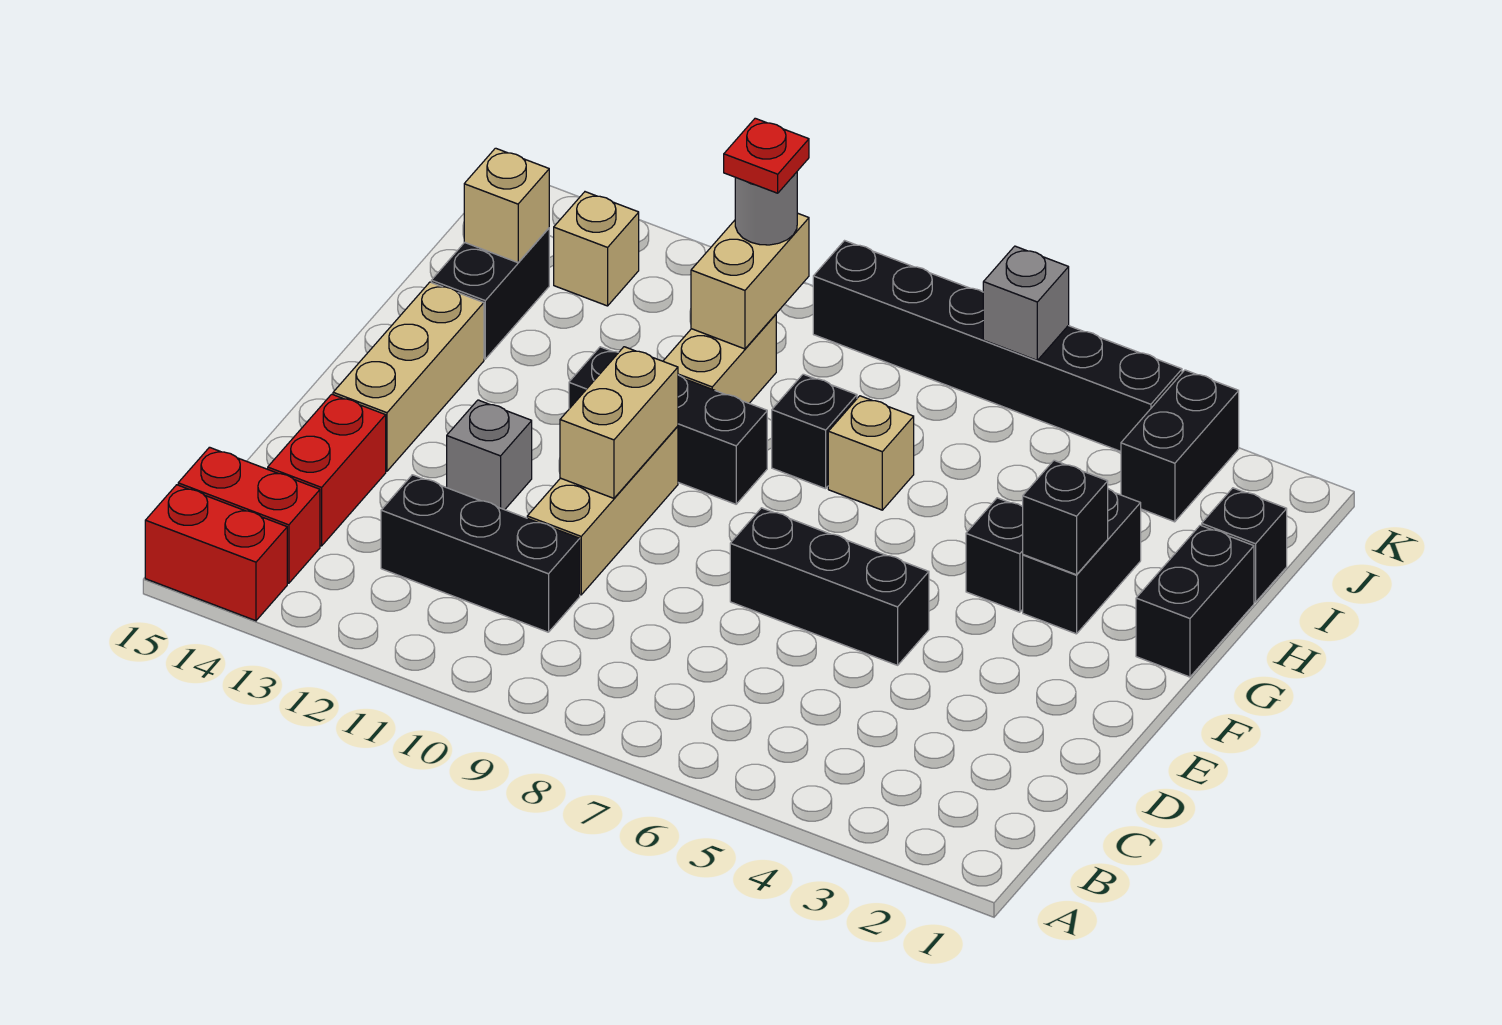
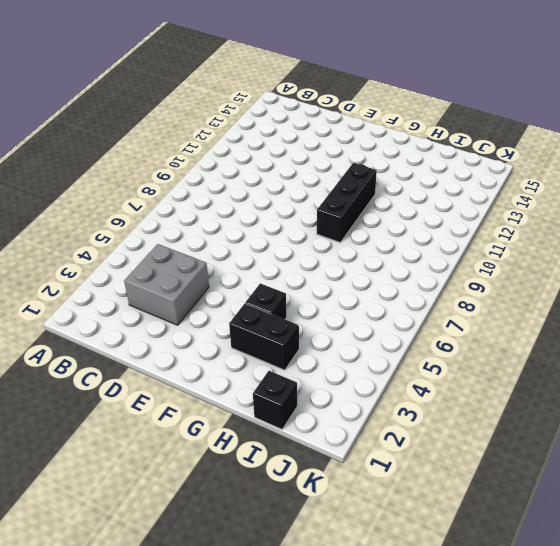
grey 2x2 brick [124,244,209,325] -> none
none -> red 1x2 brick [145,485,287,621]
none -> red 1x2 brick [178,447,320,583]
none -> black 1x3 brick [381,475,580,632]

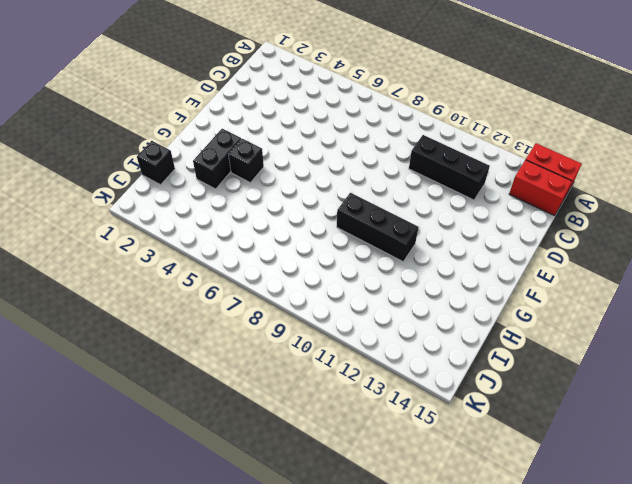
none -> red 1x2 brick [268,394,386,546]
none -> tan 1x3 brick [527,426,678,595]
none -> black 1x3 brick [730,508,929,665]

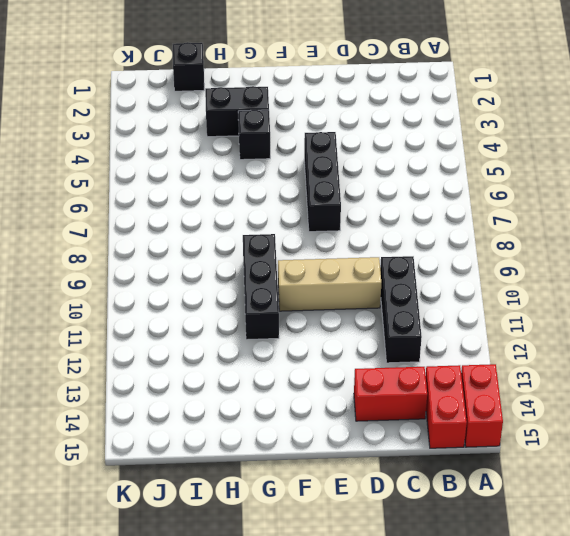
none -> grey 1x1 brick [447,400,532,510]
none -> tan 1x3 brick [333,282,484,471]
none -> black 1x2 brick [1136,525,1254,677]

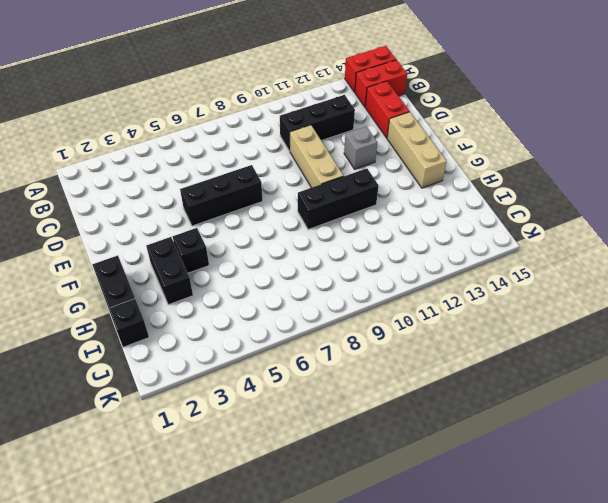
none -> tan 1x1 brick [828,396,914,510]
none -> black 1x1 brick [772,374,857,489]
none -> tan 1x2 brick [663,314,776,403]

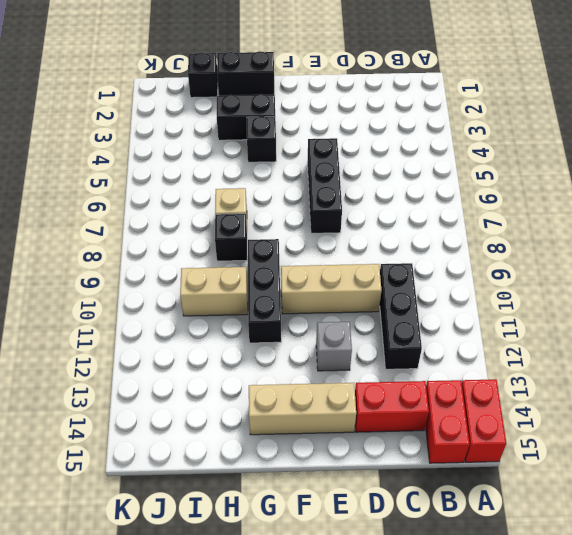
none -> black 1x2 brick [431,228,549,359]
none -> black 1x2 brick [1121,370,1239,522]
none -> tan 1x1 brick [554,192,639,306]

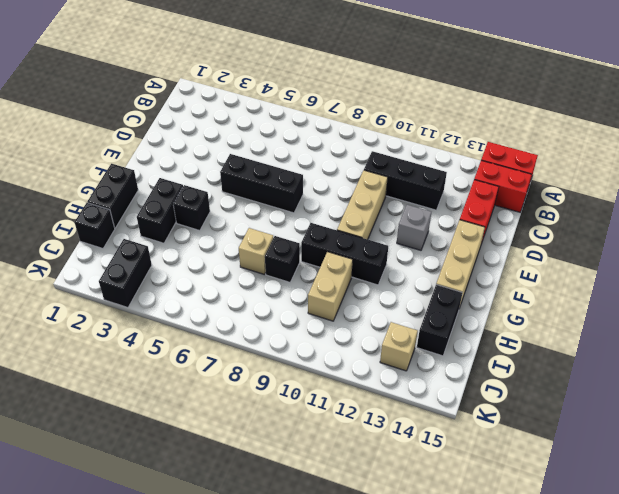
none -> black 1x6 brick [813,241,1182,451]
none -> tan 1x2 brick [560,347,678,498]
none -> black 1x1 brick [1023,460,1108,575]

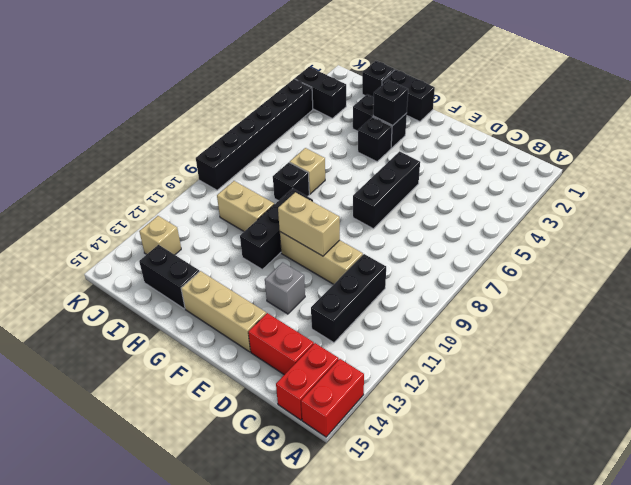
none -> tan 1x2 brick [691,213,809,349]
none -> tan 1x1 brick [464,148,549,263]
none -> grey 1x1 brick [983,246,1069,360]

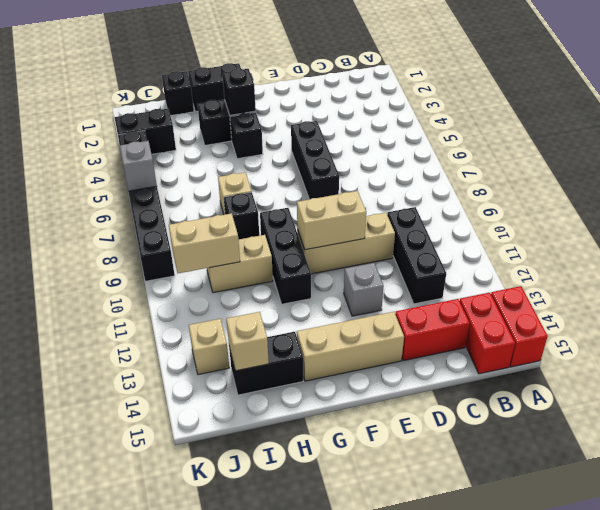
none -> grey 1x1 round brick [735,172,797,245]
none -> red 1x1 plate [724,118,809,193]

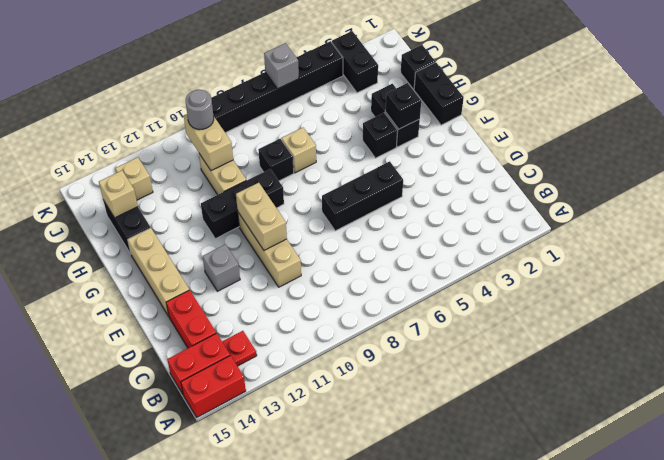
red 1x1 plate [222,331,257,366] -> red 1x1 plate moved to [724,118,809,193]
none -> black 1x3 brick [381,475,580,632]

